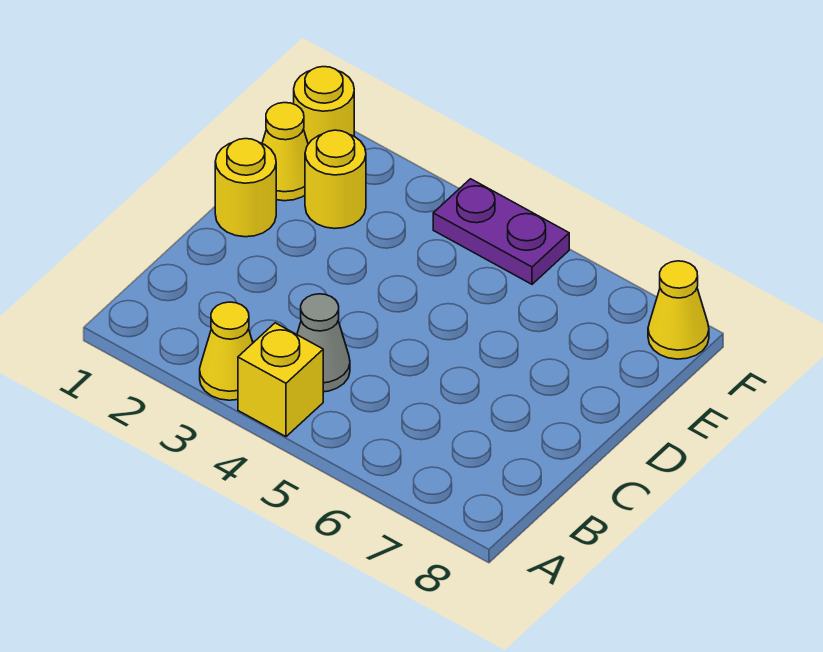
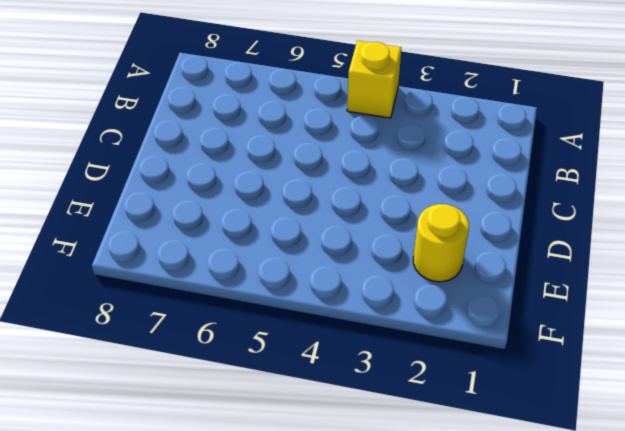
none -> yellow 1x1 cone [200,302,253,400]
none -> grey 1x1 cone [297,294,350,392]

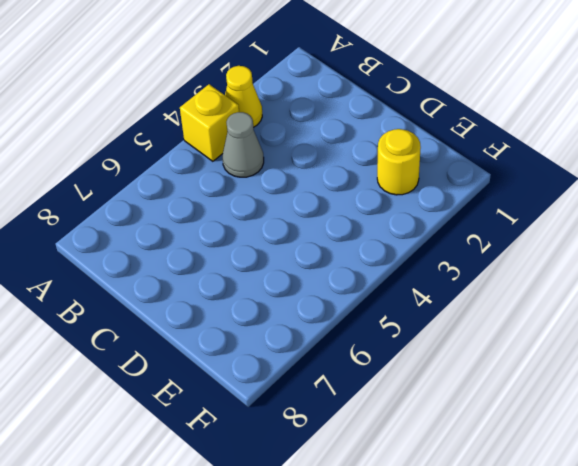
none -> yellow 1x1 round brick [215,139,276,237]
none -> yellow 1x1 cone [262,103,308,201]

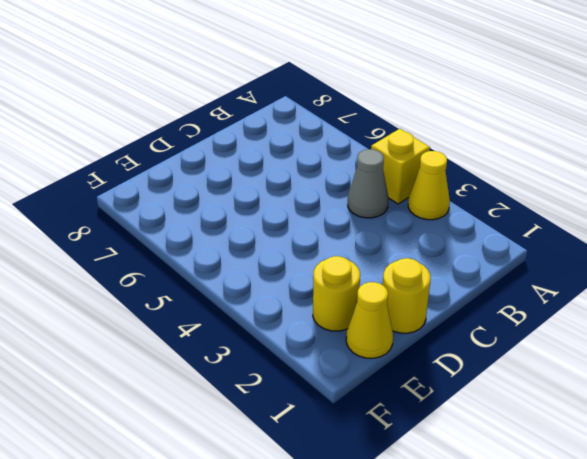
none -> yellow 1x1 round brick [294,67,354,144]
none -> purple 1x2 plate [433,179,569,284]

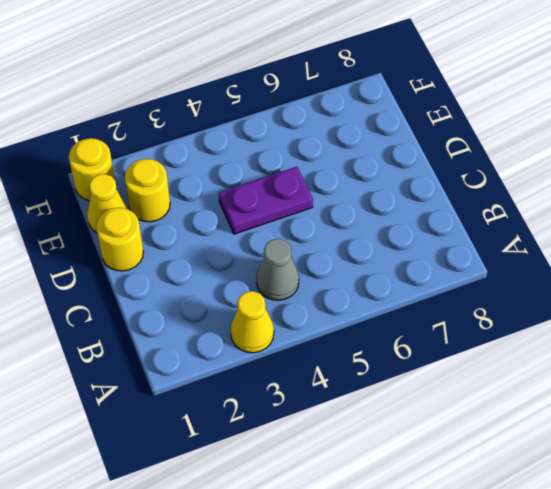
purple 1x2 plate [219,167,313,234] -> purple 1x2 plate moved to [433,179,569,284]
none -> yellow 1x1 brick [238,323,323,437]
none -> yellow 1x1 cone [648,261,709,359]

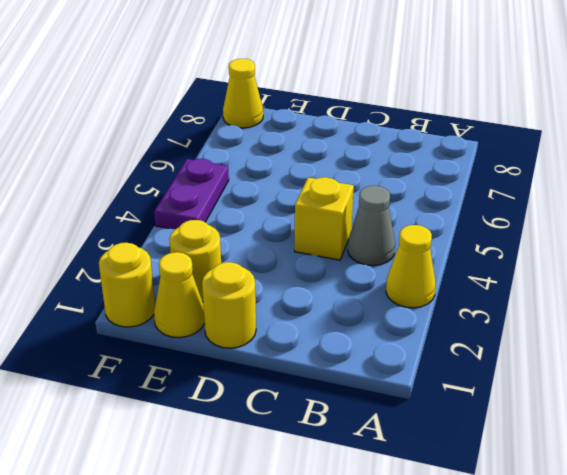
yellow 1x1 brick [295,177,354,260] -> yellow 1x1 brick moved to [238,323,323,437]

